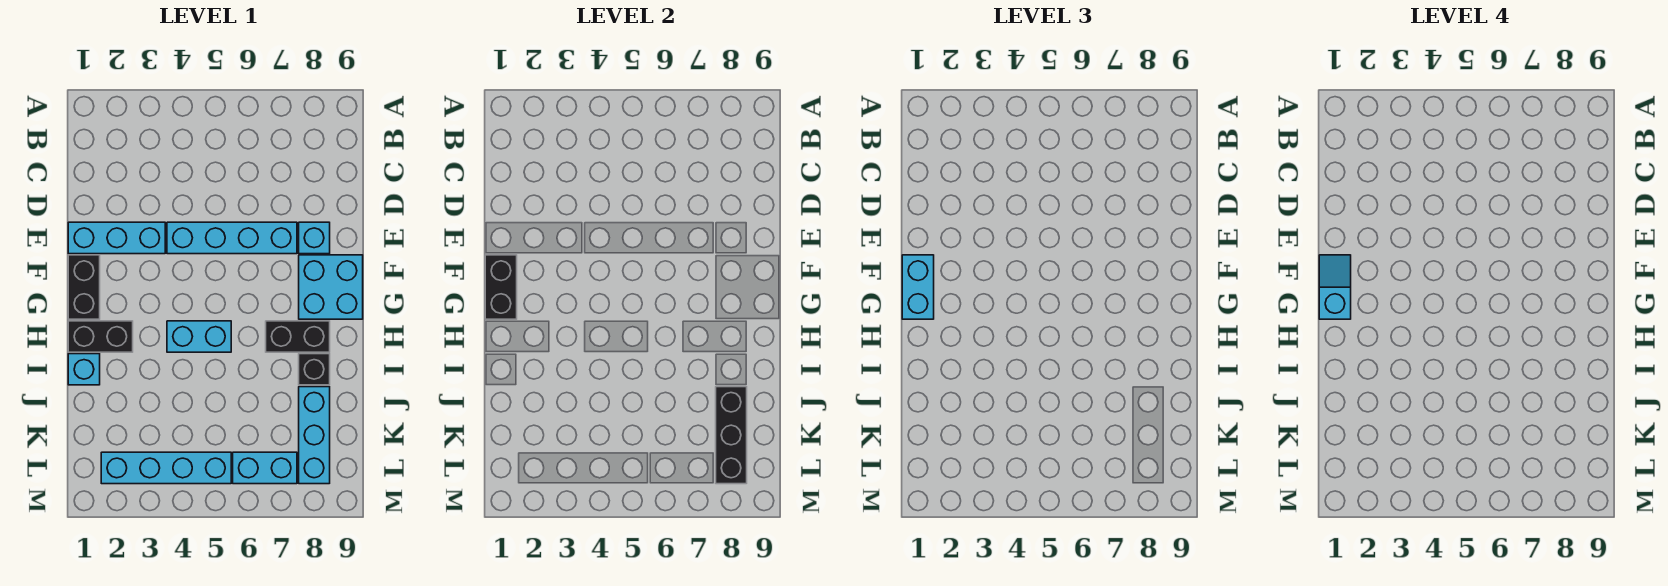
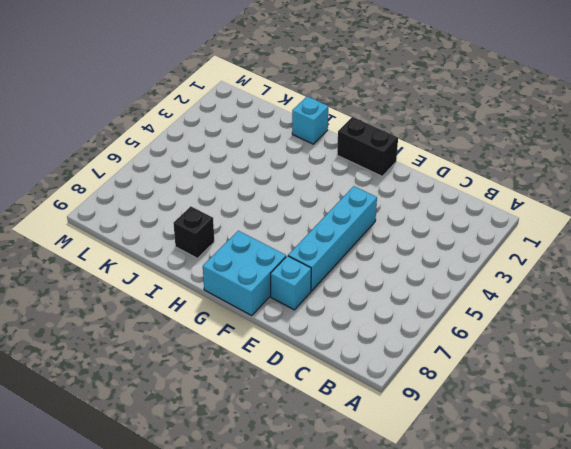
none -> cyan 1x3 brick [68,222,165,254]
none -> black 1x2 brick [68,321,133,352]
none -> cyan 1x2 brick [167,321,231,352]

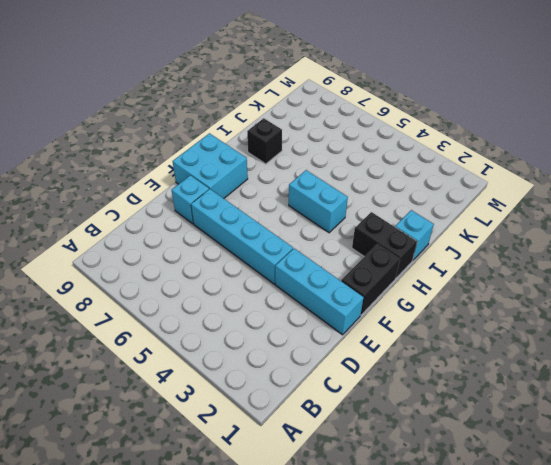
none -> black 1x2 brick [266,321,330,352]
none -> cyan 1x3 brick [299,387,330,484]
none -> cyan 1x4 brick [101,452,231,484]

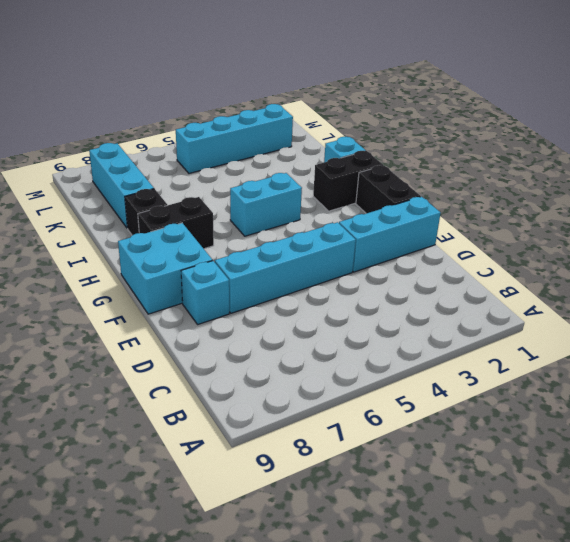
none -> cyan 1x2 brick [233,452,297,484]
none -> black 1x2 brick [485,255,517,319]
none -> black 1x3 brick [716,387,747,484]

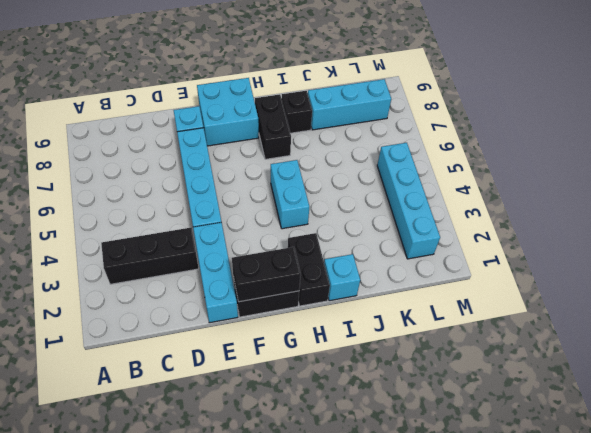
black 1x3 brick [101,228,199,284] -> black 1x3 brick moved to [716,387,747,484]
none -> cyan 1x2 brick [233,452,297,484]
none -> cyan 1x2 brick [902,255,934,319]
none -> cyan 1x2 slope [1319,255,1351,319]

